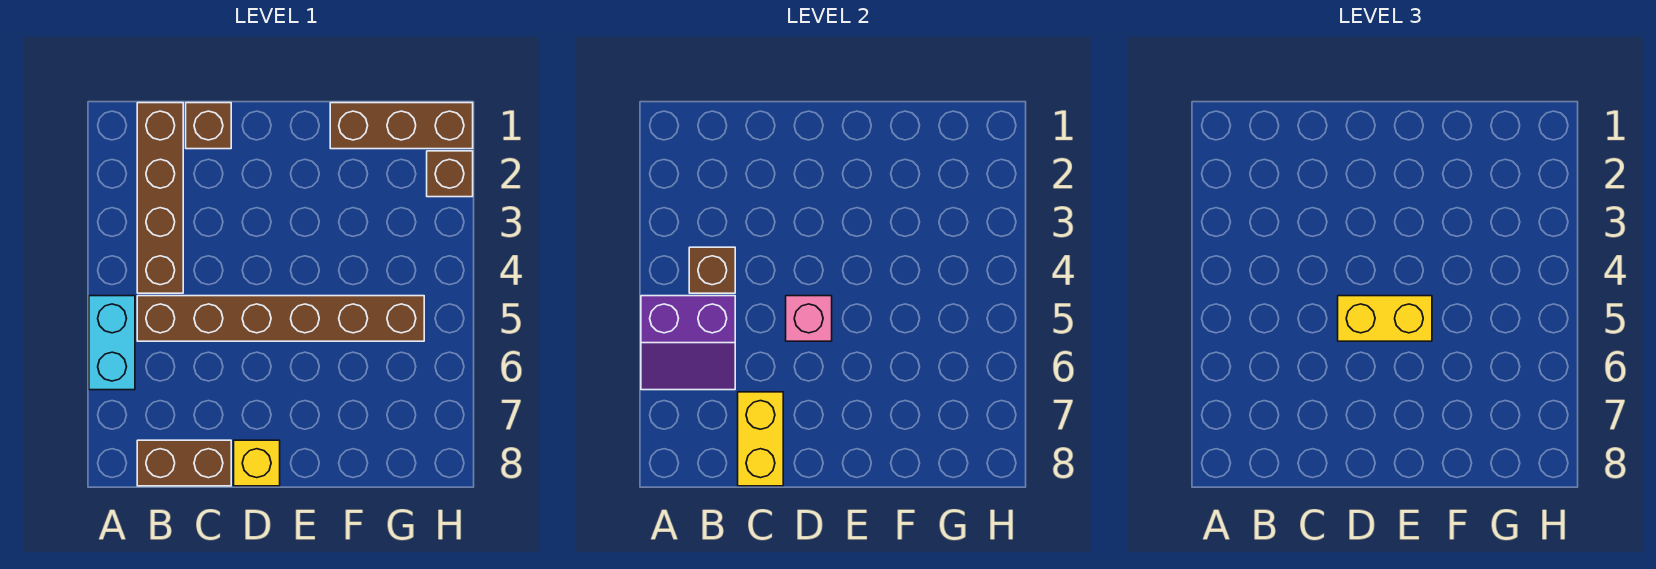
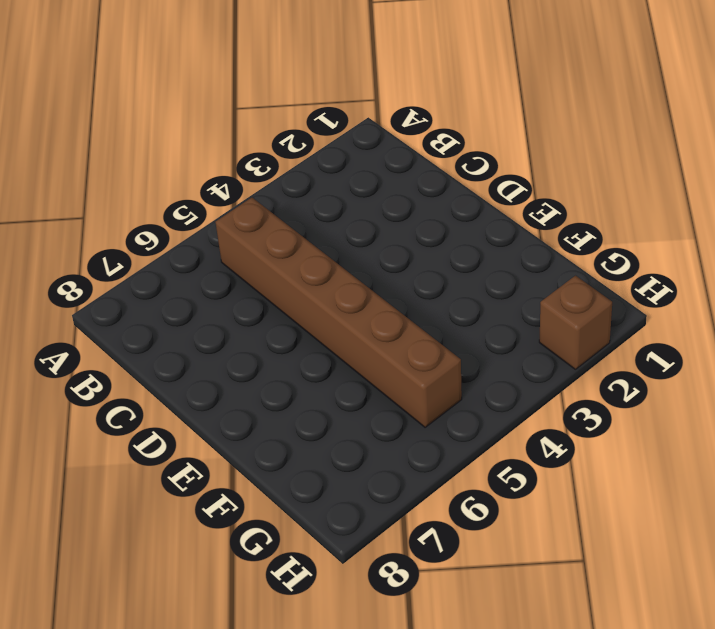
none -> cyan 1x2 brick [89,296,135,390]
none -> brown 1x4 brick [137,103,183,293]
none -> brown 1x2 brick [137,440,231,486]

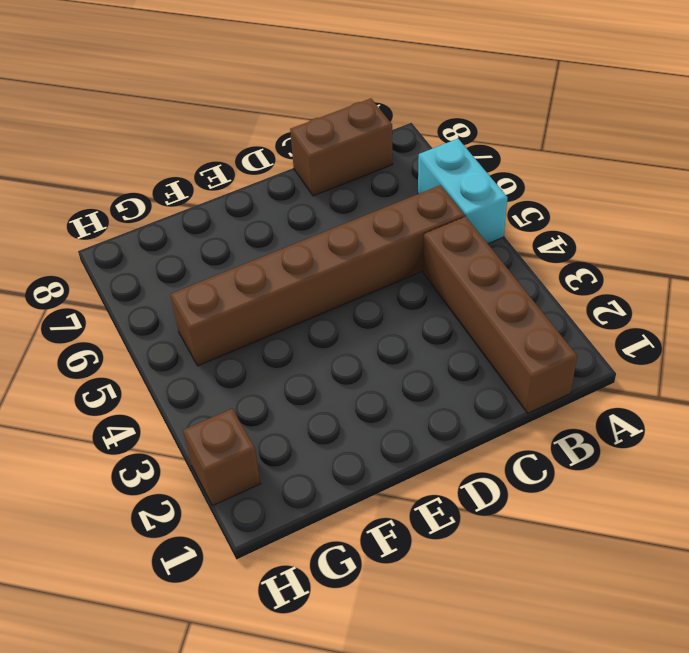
none -> brown 1x1 brick [186,103,231,149]
none -> yellow 1x1 brick [234,440,280,486]
none -> brown 1x3 brick [330,103,473,149]

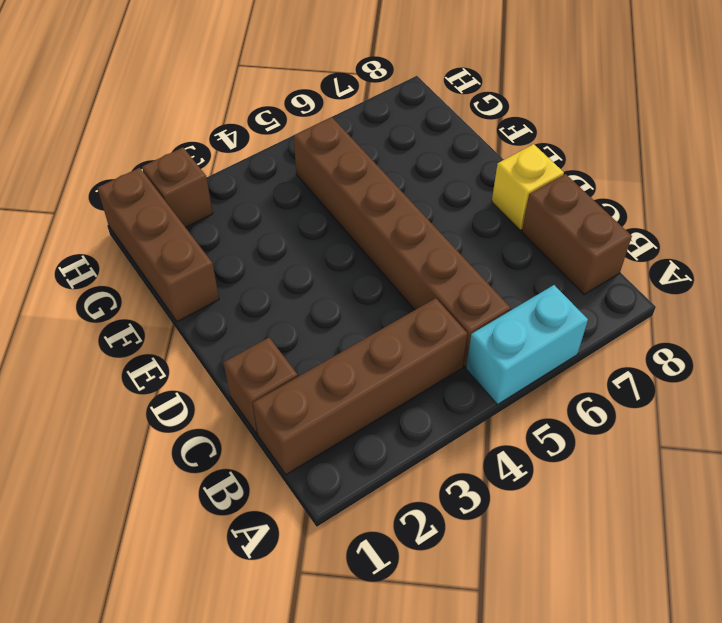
none -> purple 2x2 slope [641,296,735,390]
none -> brown 1x1 brick [689,247,735,293]
none -> yellow 1x2 brick [738,392,783,486]

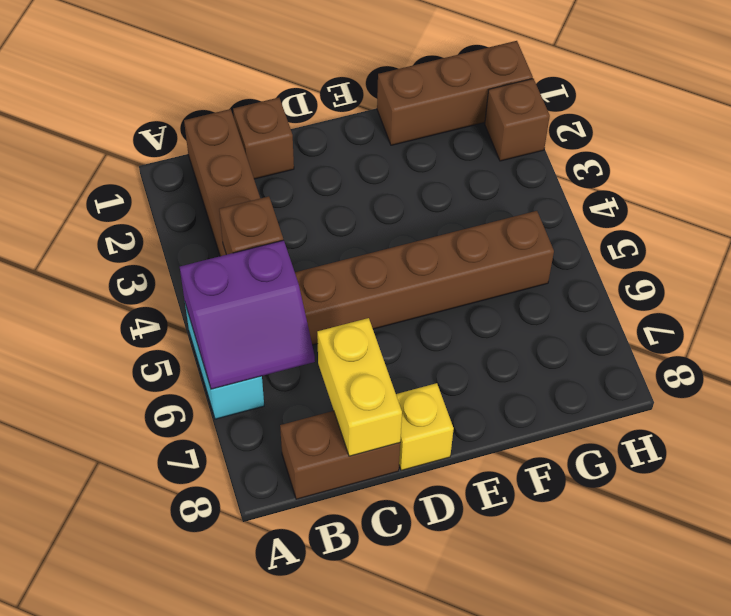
none -> pink 1x1 brick [786,296,832,341]
none -> yellow 1x2 brick [1338,296,1432,341]

